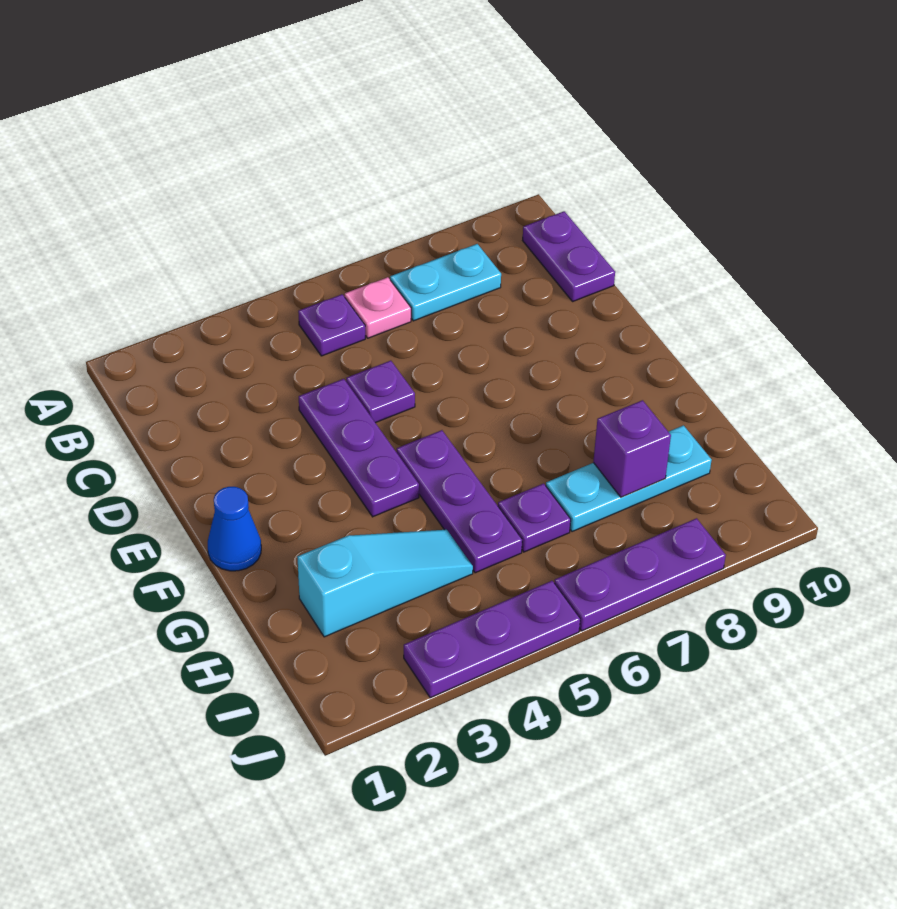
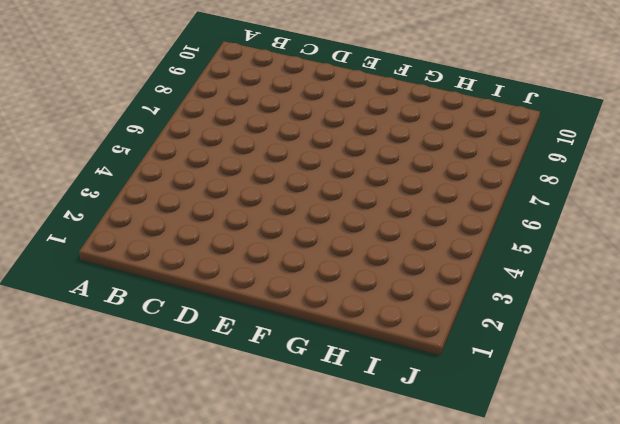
none -> purple 1x1 plate [298,294,365,356]
none -> pink 1x1 plate [345,277,411,338]
none -> cyan 1x2 plate [390,244,501,321]

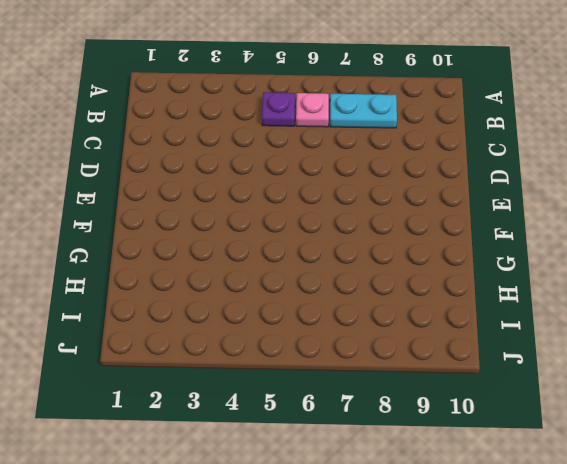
none -> purple 1x2 plate [523,211,615,301]
none -> purple 1x3 plate [299,379,419,517]
none -> purple 1x1 plate [346,361,415,423]

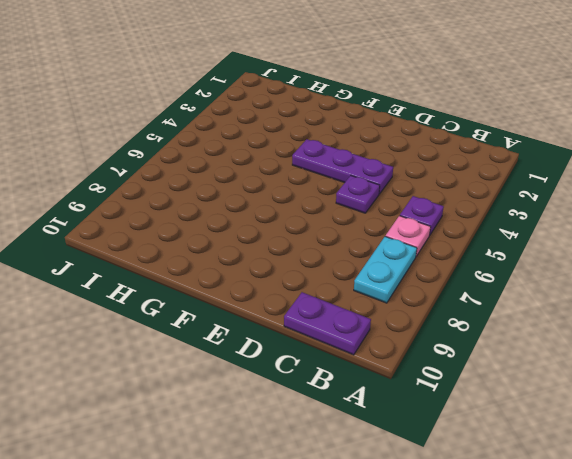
none -> blue 1x1 cone [208,487,261,571]
none -> purple 1x3 plate [397,430,522,573]
none -> cyan 1x3 slope [297,530,473,637]

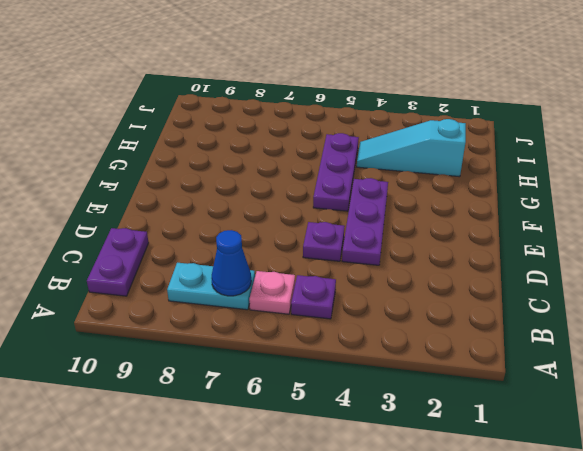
blue 1x1 cone [211,230,251,296] -> blue 1x1 cone moved to [208,487,261,571]
none -> purple 1x1 plate [498,483,571,552]
none -> cyan 1x3 plate [546,425,712,532]
none -> purple 1x3 plate [404,581,580,698]

